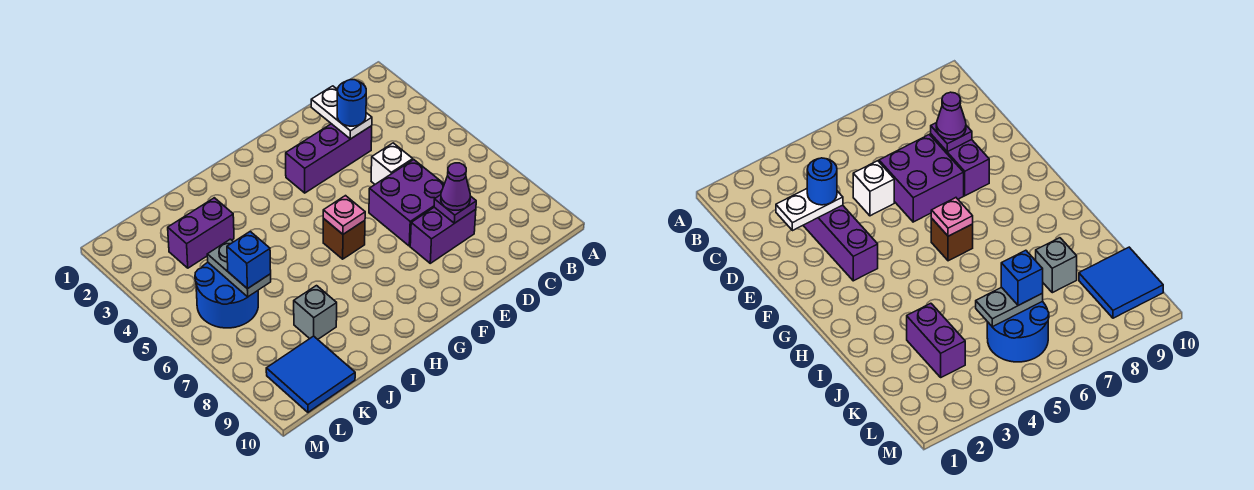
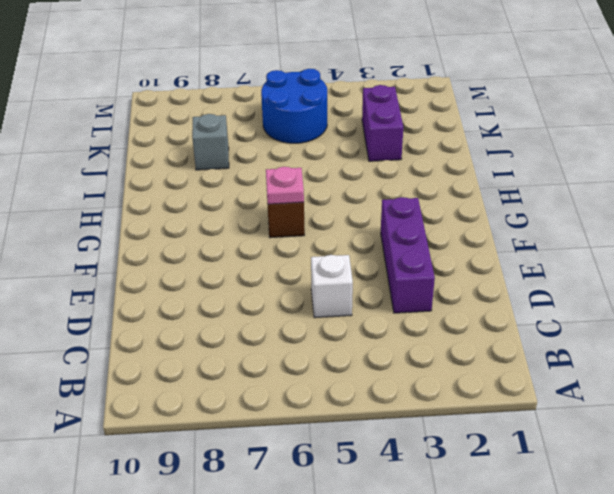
none -> purple 2x2 brick [369,160,444,246]
none -> purple 1x2 brick [410,207,476,263]
none -> blue 2x2 tile [266,336,355,412]

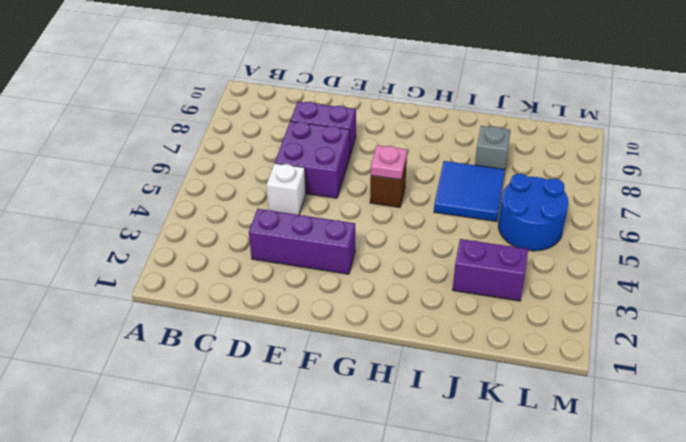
blue 2x2 tile [434,161,505,222] -> blue 2x2 tile moved to [266,336,355,412]
none -> white 1x2 plate [311,86,372,139]
none -> purple 1x1 plate [434,195,476,223]
none -> grey 1x2 plate [207,239,271,297]

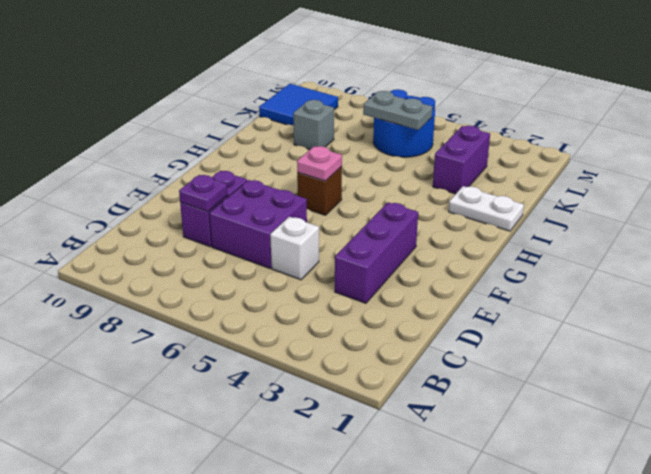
white 1x2 plate [449,186,524,231] -> white 1x2 plate moved to [311,86,372,139]
none -> blue 1x1 round brick [337,80,366,126]
none -> purple 1x1 cone [441,163,470,210]
none -> blue 1x1 brick [227,232,271,289]

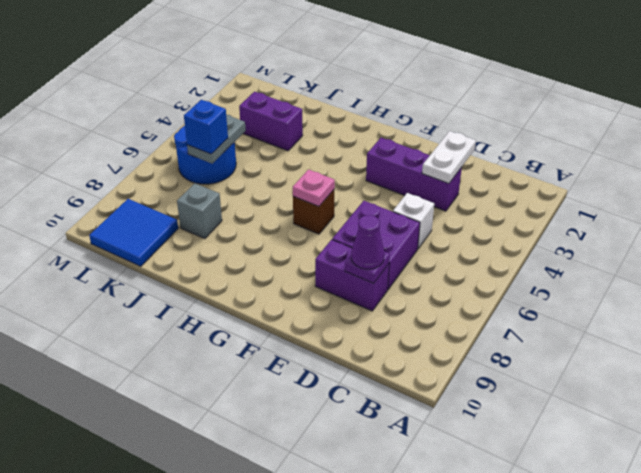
none -> blue 1x1 round brick [337,80,366,126]

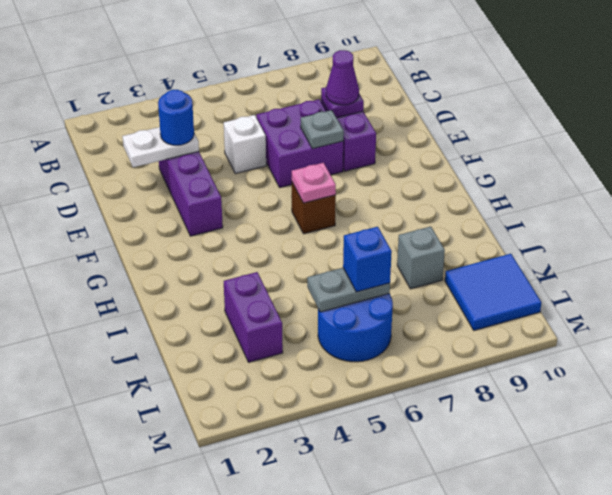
grey 1x1 plate [301,110,344,149] -> none

